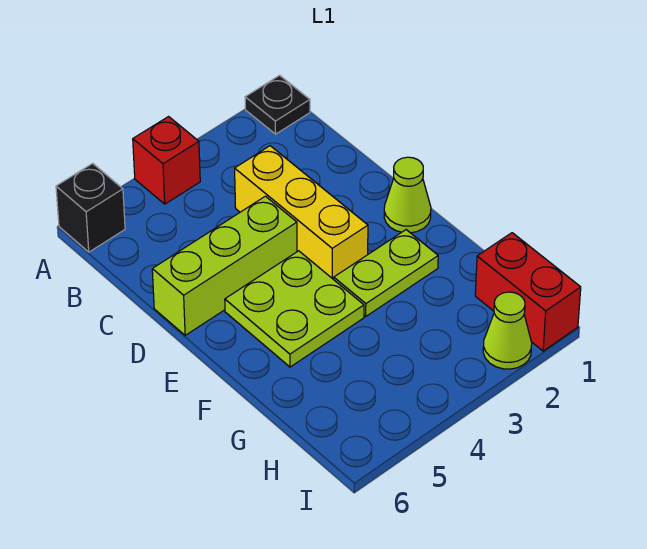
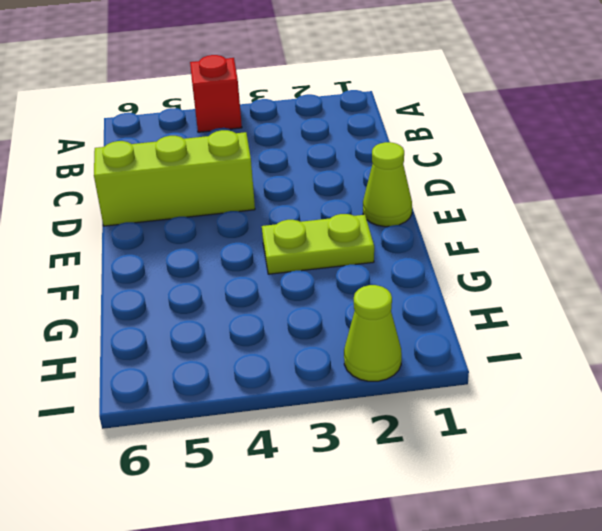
none -> black 1x1 plate [245,75,310,134]
none -> black 1x1 brick [56,164,125,252]

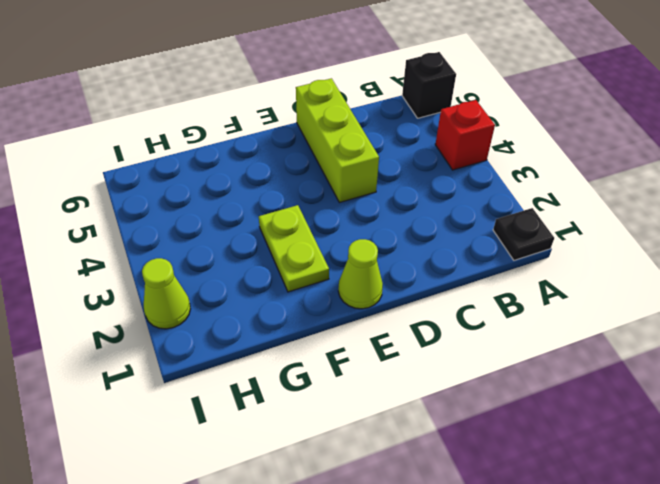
none -> yellow 1x3 brick [235,146,368,280]
none -> lime 2x2 plate [225,251,364,367]

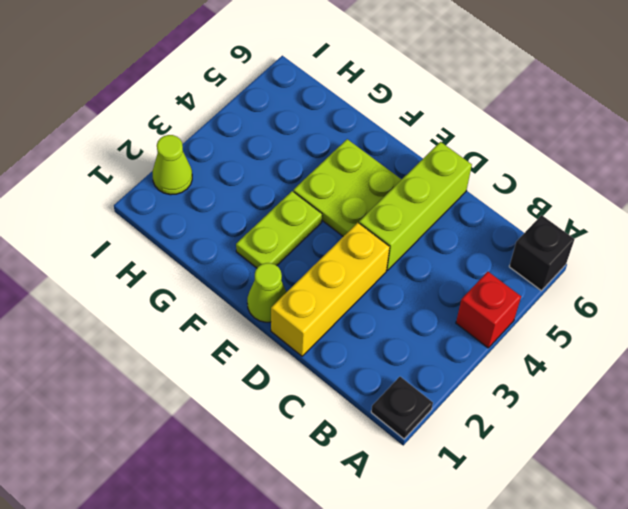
yellow 1x3 brick [271,223,390,356] -> yellow 1x3 brick turned to [235,146,368,280]
none -> red 1x2 brick [475,233,581,351]

